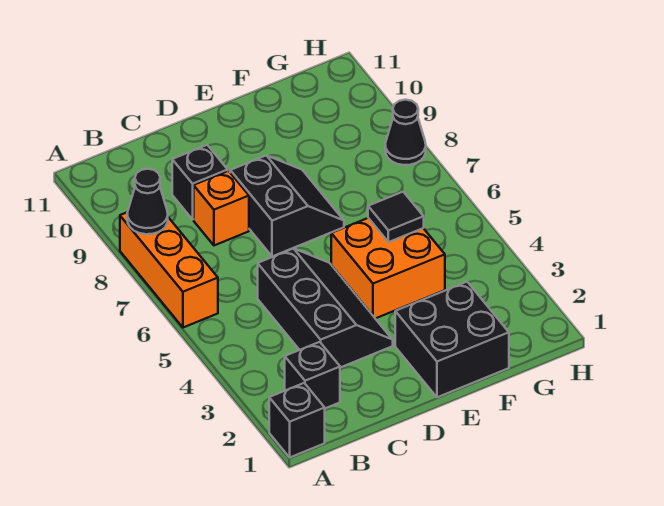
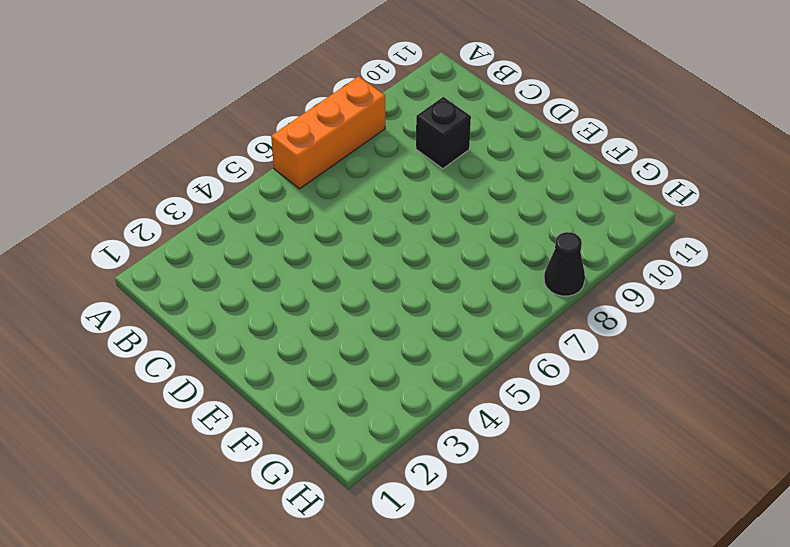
none -> black 1x1 brick [269,383,325,457]
none -> black 1x1 brick [285,342,340,408]
none -> black 2x3 slope [258,248,393,368]

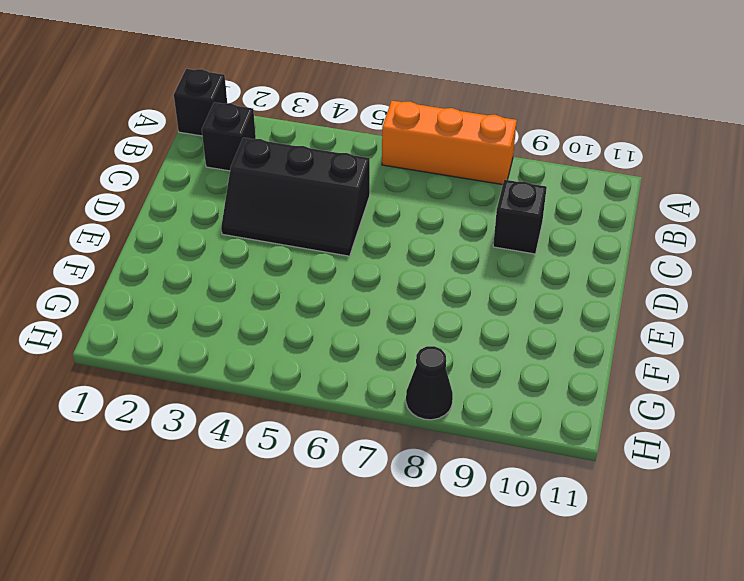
none -> orange 1x1 brick [194,171,249,245]
none -> black 2x2 slope [230,155,344,256]
none -> black 2x2 brick [395,282,509,397]

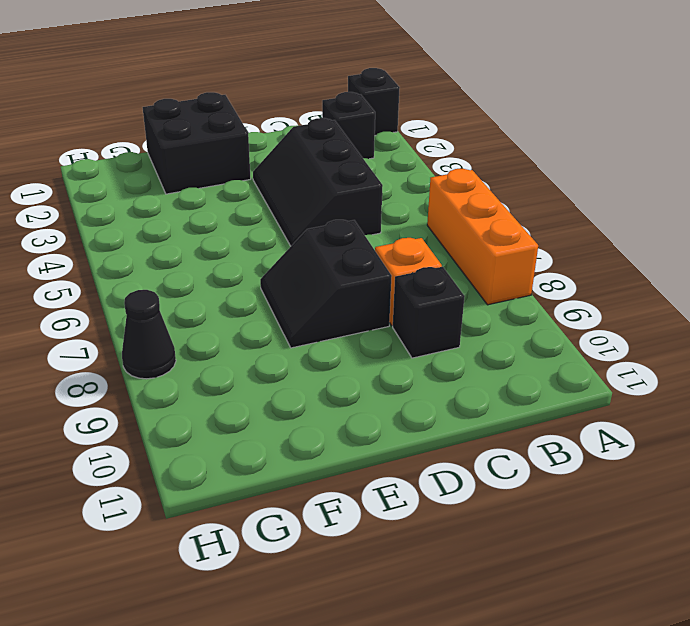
none -> orange 2x2 brick [331,218,445,319]
none -> black 1x1 cone [127,169,168,234]
none -> black 1x1 tile [368,192,424,242]

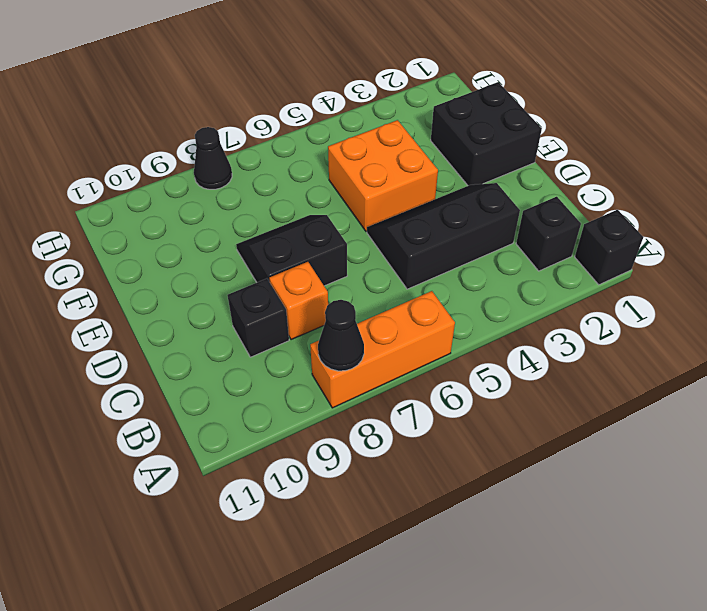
none -> black 1x1 tile [368,192,424,242]

